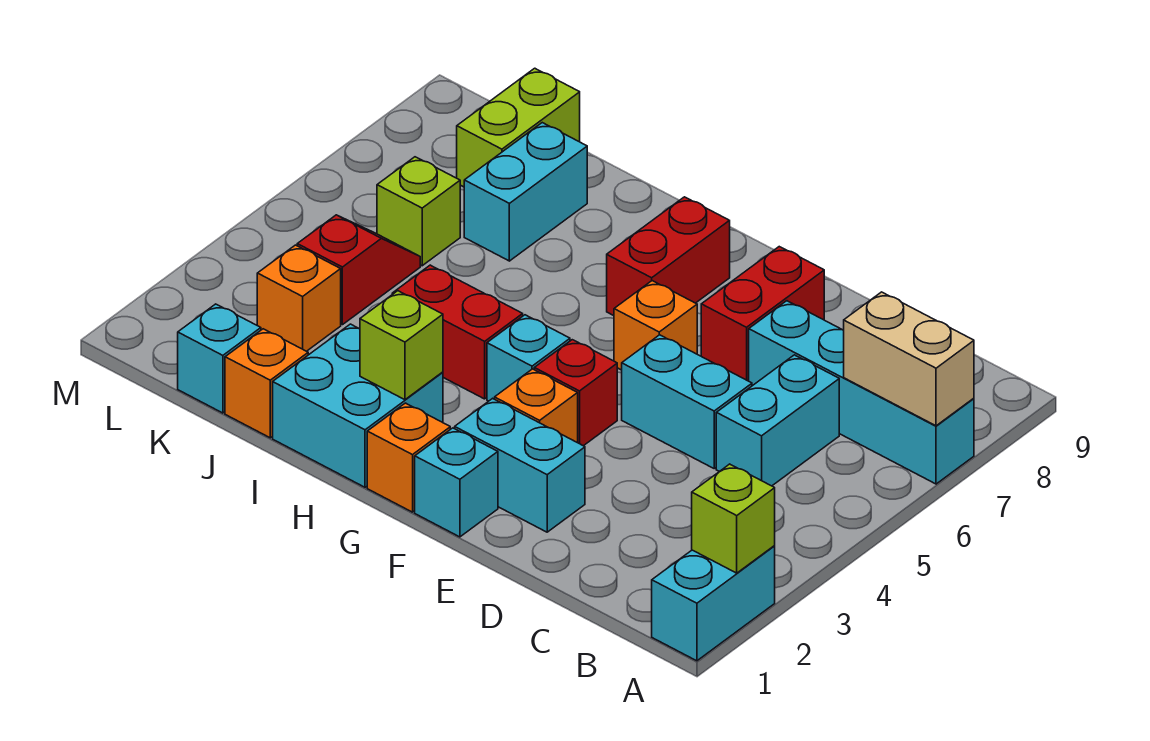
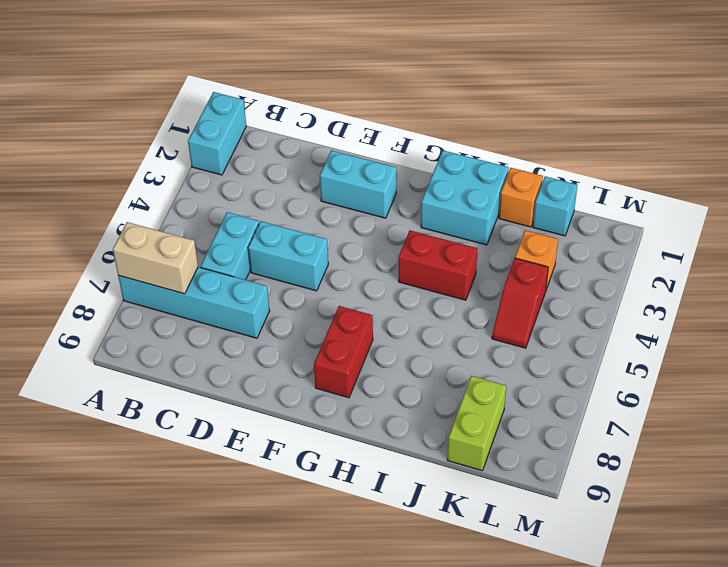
none -> red 1x2 brick [701,247,824,381]
none -> cyan 1x1 brick [415,428,498,537]
none -> orange 1x1 brick [495,369,578,443]

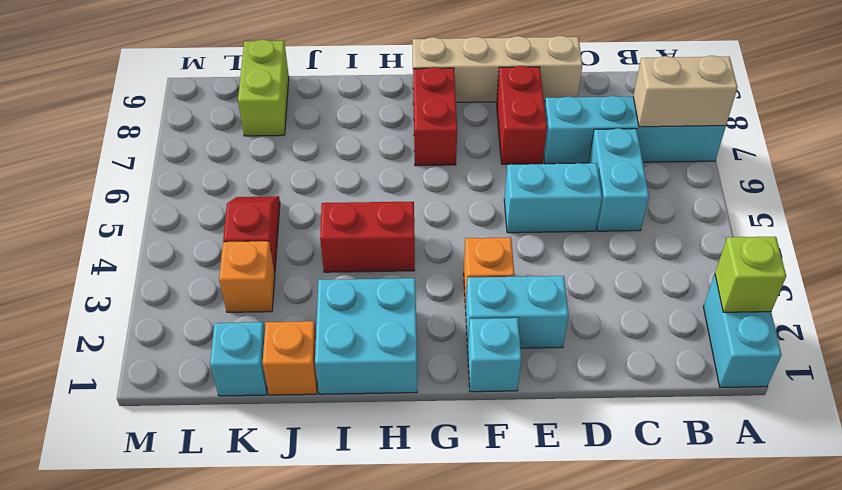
tan 1x4 brick [413,36,583,102] -> none
none -> red 1x1 brick [534,340,617,446]
none -> orange 1x1 brick [614,281,697,370]
none -> orange 1x1 brick [367,403,450,512]

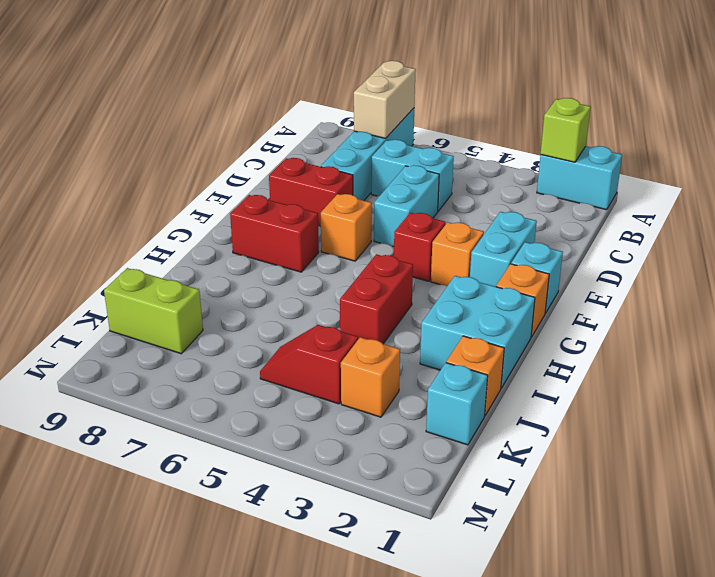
none -> cyan 1x1 brick [487,315,570,401]
none -> cyan 1x2 brick [464,123,587,261]
none -> lime 1x1 brick [377,157,460,266]

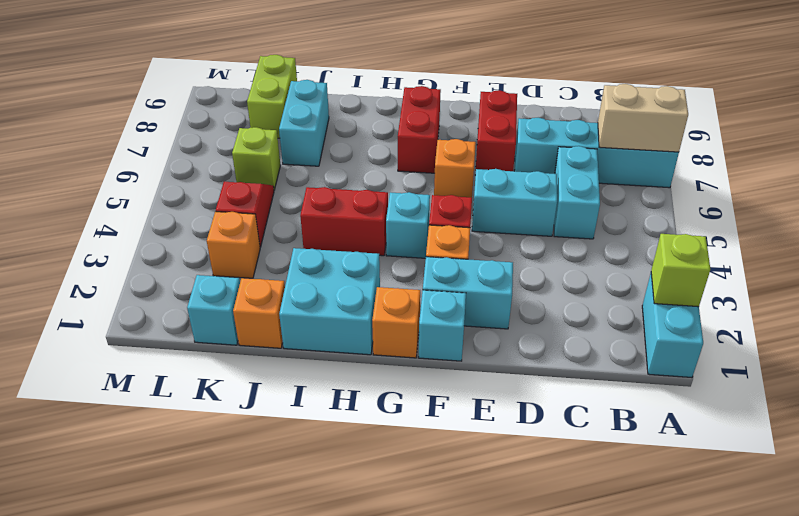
none -> lime 1x1 brick [360,291,443,400]

